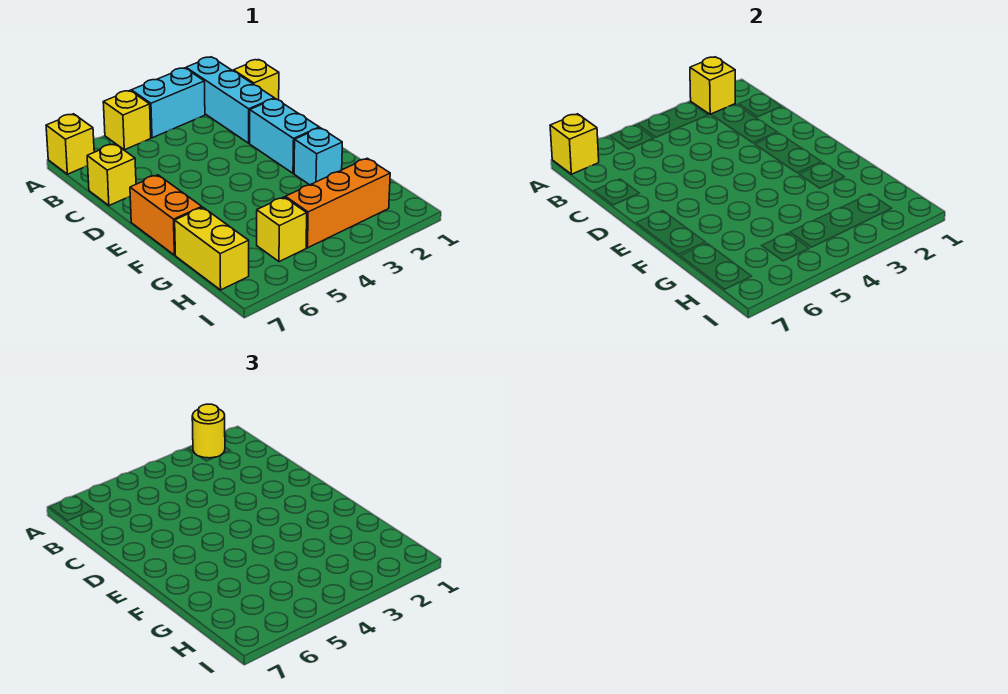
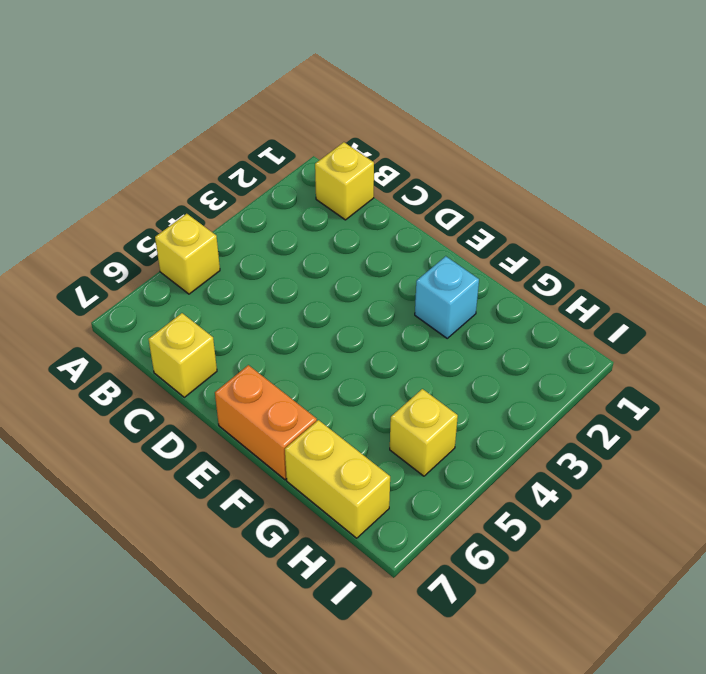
none -> cyan 1x3 brick [186,57,274,143]
none -> cyan 1x2 brick [131,68,205,138]
none -> yellow 1x1 brick [46,114,94,174]

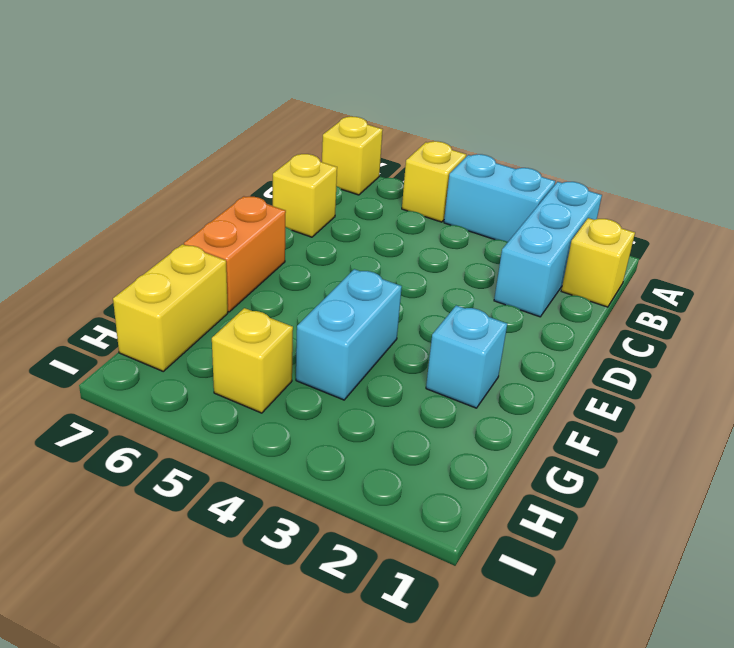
cyan 1x2 brick [296,269,402,400] -> cyan 1x2 brick moved to [250,99,319,173]
none -> orange 1x3 brick [285,158,390,248]
none -> yellow 1x1 brick [690,57,735,114]
none -> yellow 1x1 brick [550,114,599,174]

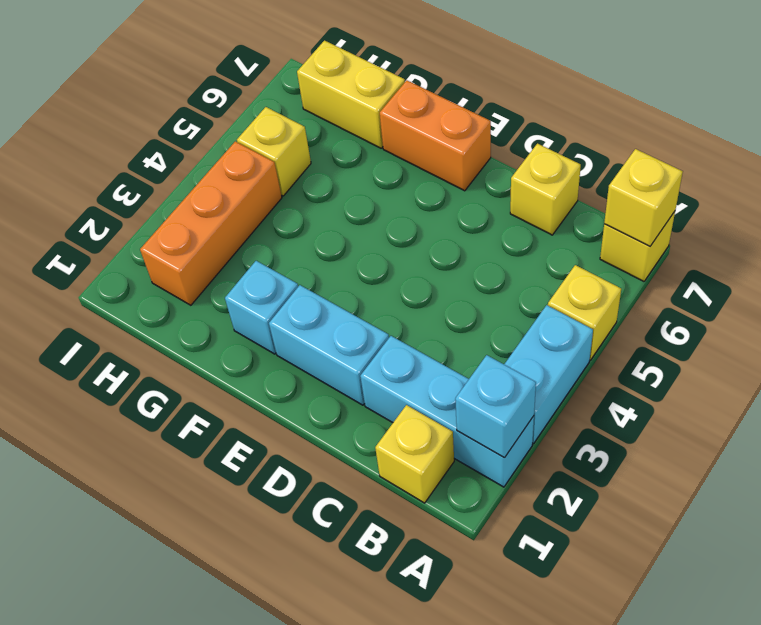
cyan 1x1 brick [455,355,536,458] -> yellow 1x1 brick [690,57,735,114]
none -> yellow 1x1 round brick [192,404,225,458]

